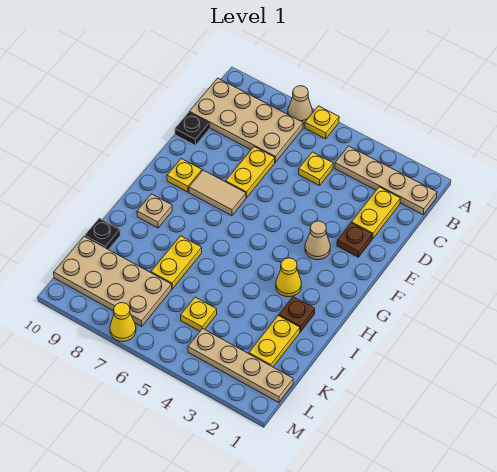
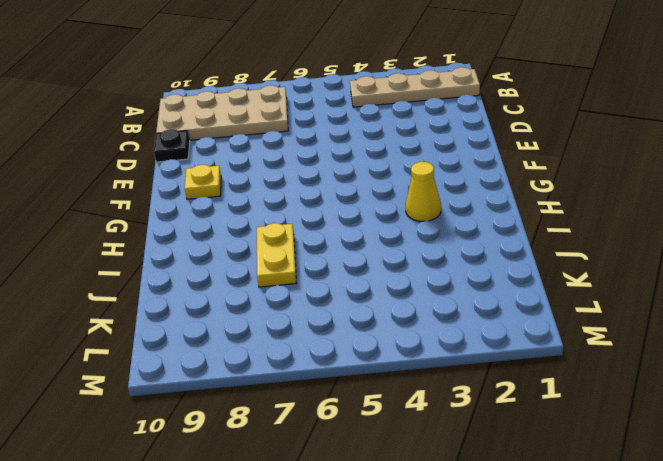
none -> yellow 1x1 plate [305,106,339,139]
none -> tan 1x1 cone [288,86,312,124]
none -> yellow 1x2 plate [351,187,400,239]

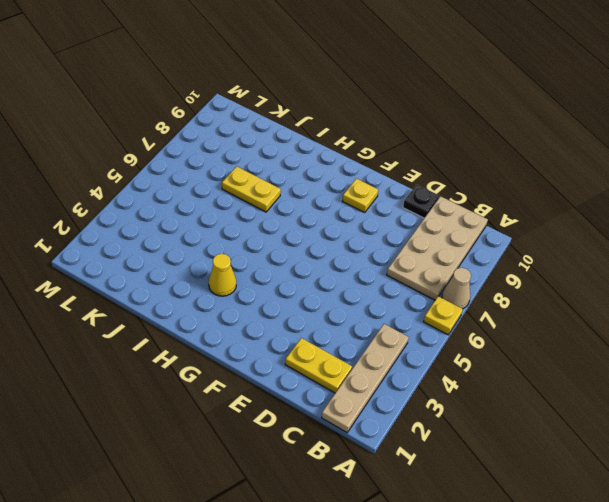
none -> yellow 1x1 plate [299,152,333,186]
none -> yellow 1x2 plate [226,147,275,198]
none -> brown 1x1 plate [337,223,372,257]

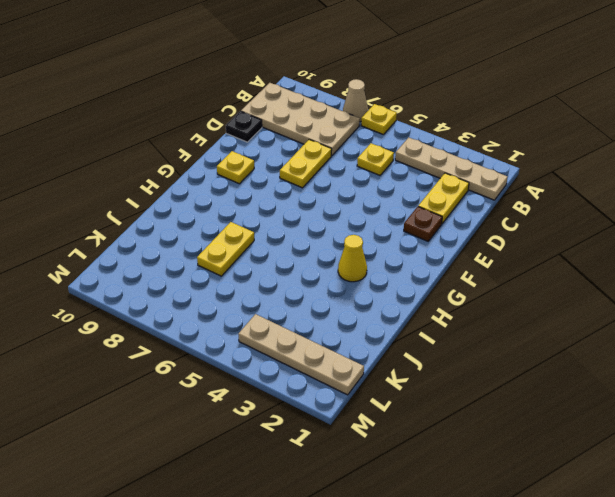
none -> tan 1x1 cone [305,221,330,260]
none -> tan 1x2 tile [189,170,246,216]
none -> tan 1x1 plate [137,194,172,228]

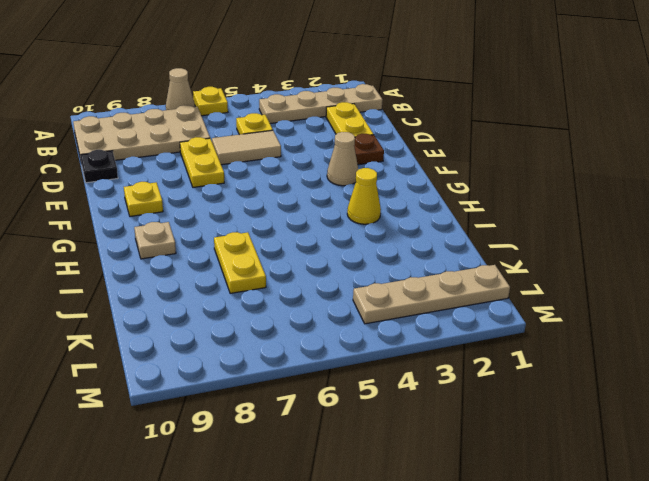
tan 1x2 tile [212,130,281,165] -> tan 1x2 tile moved to [189,170,246,216]
none -> brown 1x1 plate [279,297,315,332]
none -> yellow 1x2 plate [249,316,300,367]
none -> black 1x1 plate [85,218,120,250]

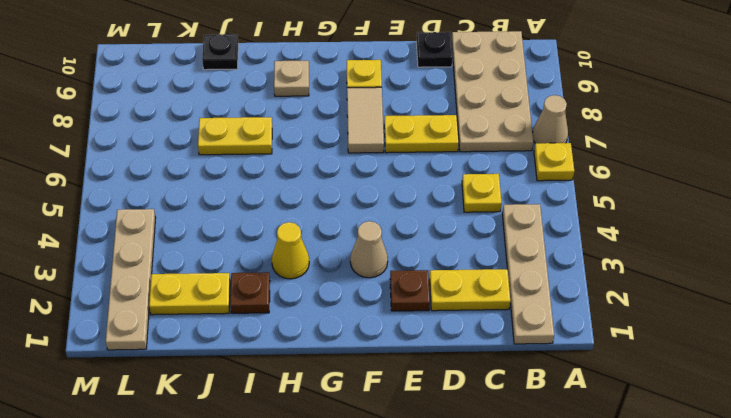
none -> yellow 1x1 plate [181,297,217,331]
none -> tan 2x4 plate [54,236,172,327]
none -> yellow 1x1 cone [110,303,136,342]

